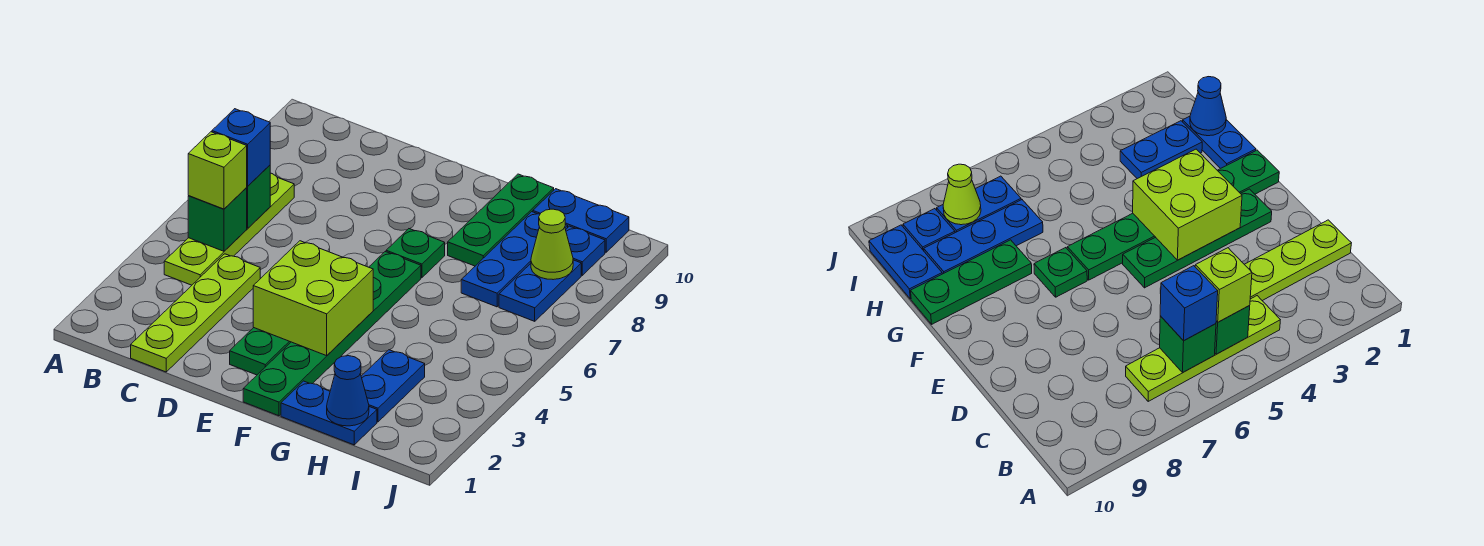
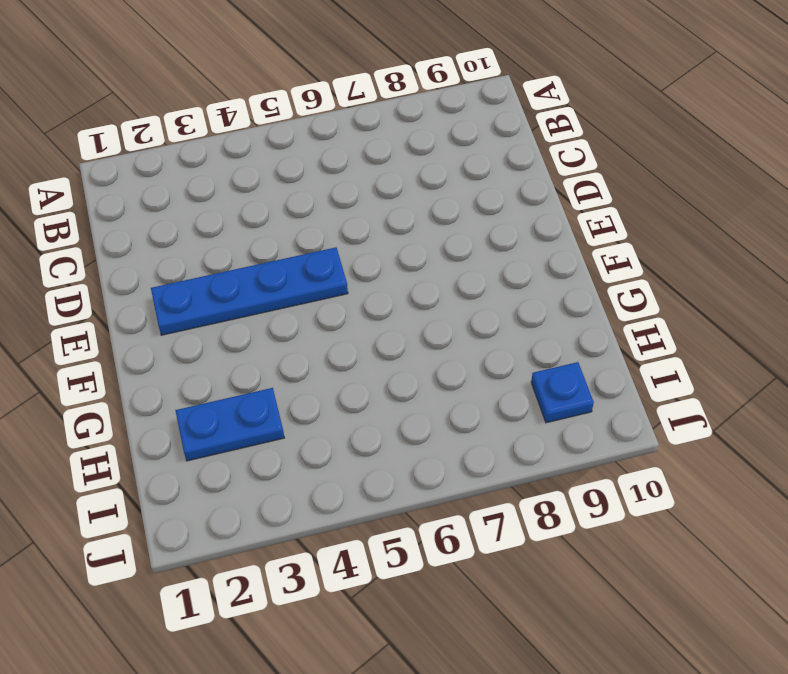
blue 1x4 plate [151,247,348,335] -> green 1x4 plate [230,328,291,375]
none -> lime 1x4 plate [164,173,294,285]
none -> lime 1x4 plate [131,254,260,372]
none -> green 1x6 plate [243,252,421,416]

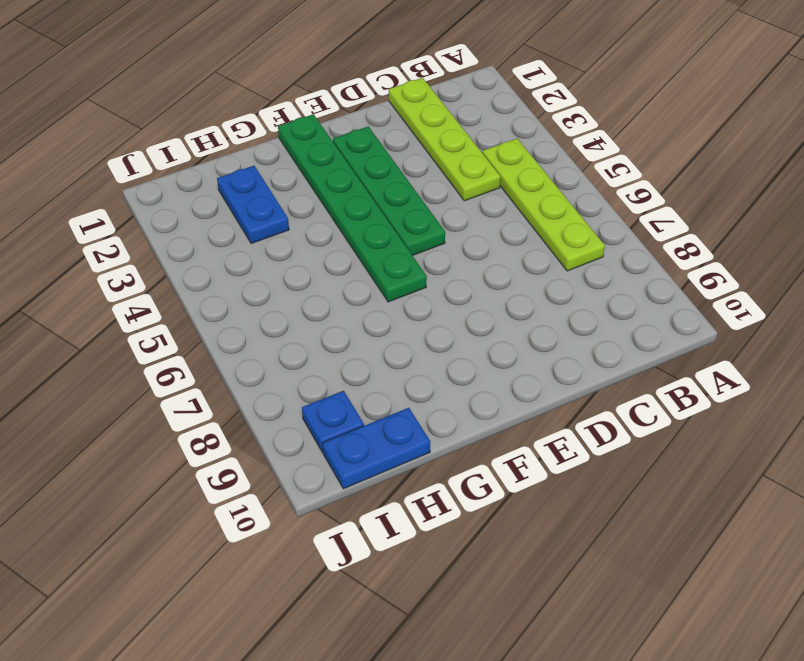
none -> green 1x1 plate [386,229,445,278]
none -> blue 1x2 plate [281,381,377,445]
none -> green 1x3 plate [448,174,554,266]

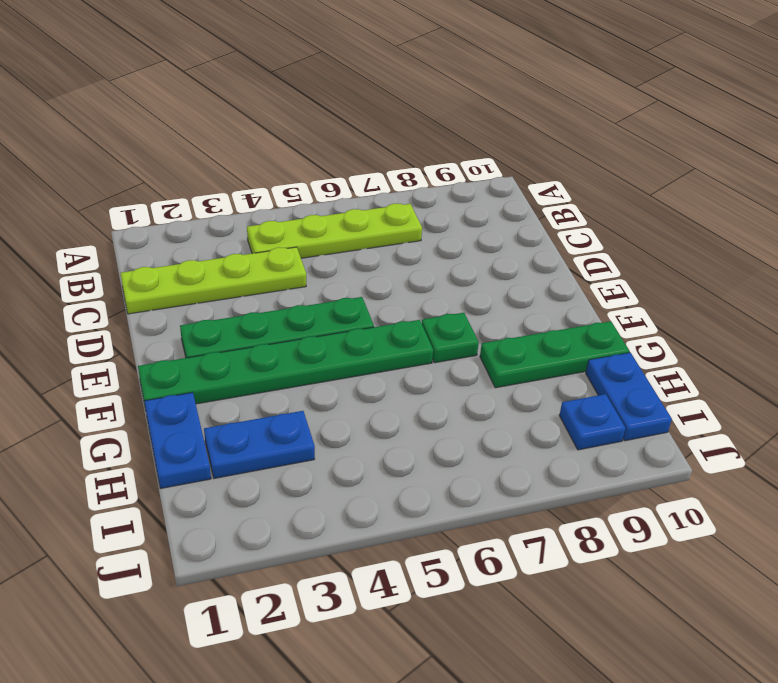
none -> blue 1x3 plate [461,212,568,307]
none -> blue 1x2 plate [499,260,581,321]
none -> green 1x1 brick [188,188,247,251]

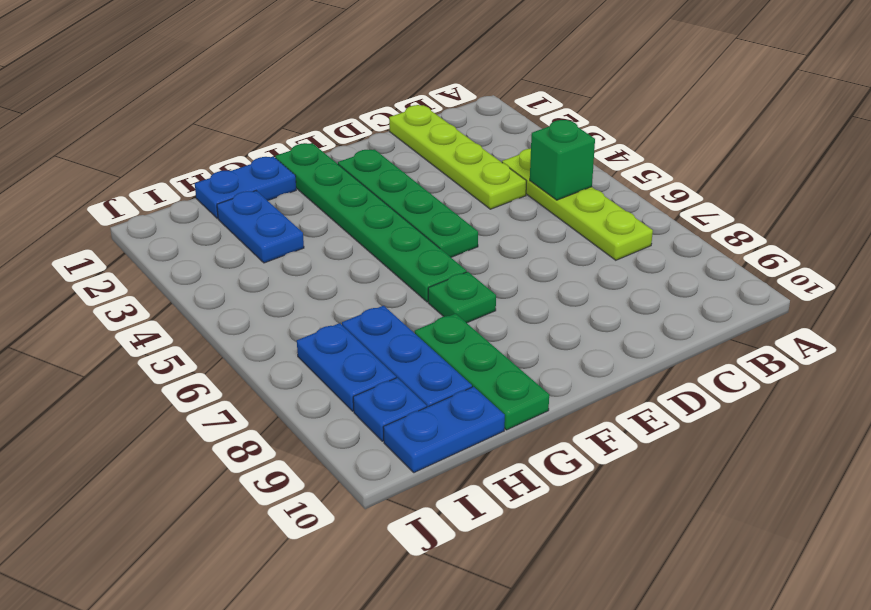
none -> green 1x1 brick [247,165,270,228]
none -> lime 2x2 brick [253,241,373,356]
none -> blue 1x1 cone [327,356,369,426]

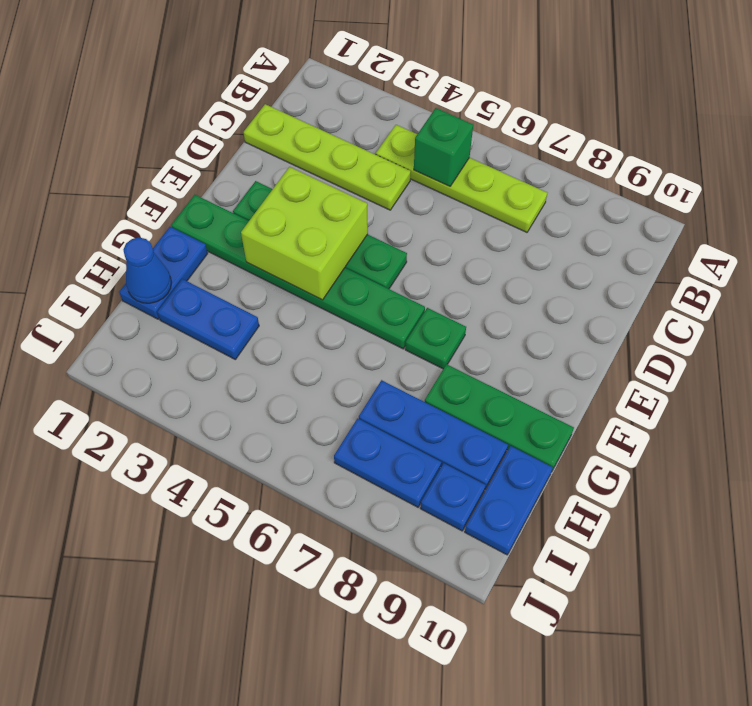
none -> green 1x1 brick [247,165,270,228]
none -> lime 1x1 cone [531,209,573,280]
none -> lime 1x1 brick [188,132,247,209]

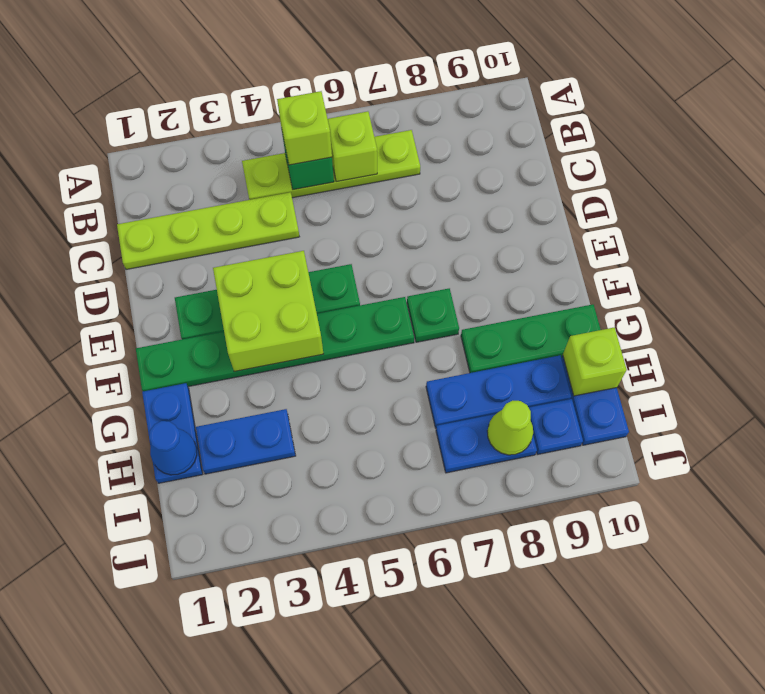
lime 1x1 brick [328,111,377,182] -> green 1x1 brick [247,165,270,228]
lime 1x1 brick [563,327,627,396] -> none
none -> blue 1x1 brick [212,109,270,186]

